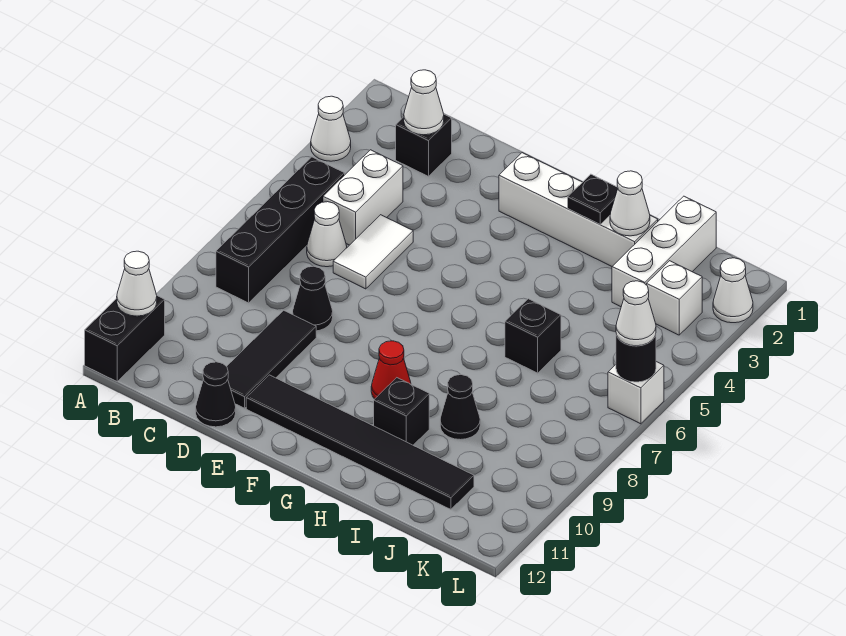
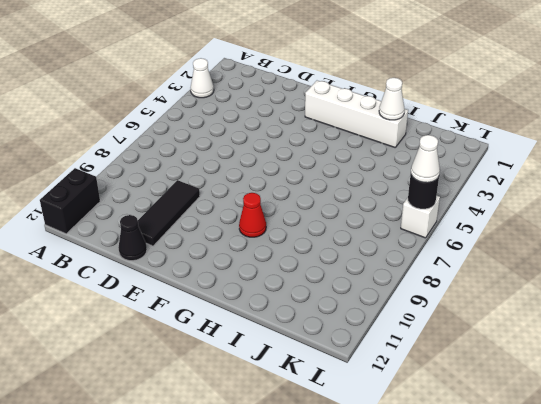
none -> black 1x4 brick [216,157,345,303]
none -> black 1x1 brick [396,114,452,176]
none -> white 1x2 brick [323,150,403,245]

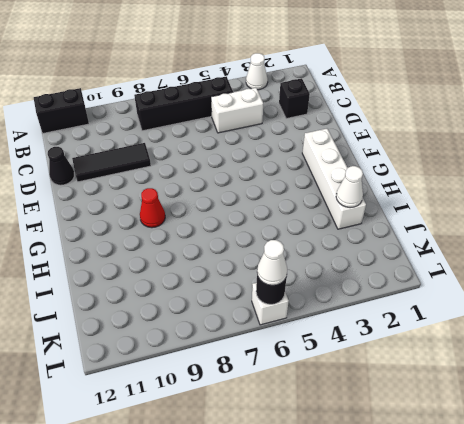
none -> white 1x1 cone [307,202,347,267]
none -> white 1x2 tile [333,215,413,289]
none -> black 1x1 cone [293,266,333,331]

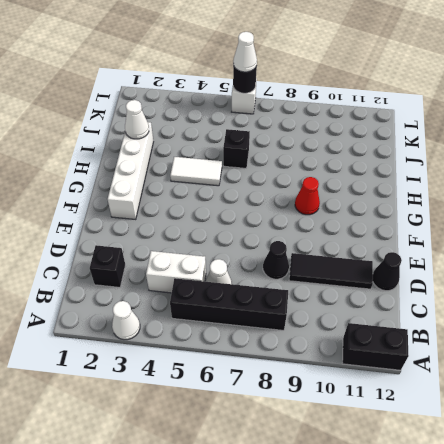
white 1x2 tile [170,157,222,186] -> white 1x2 tile moved to [333,215,413,289]
none -> black 1x6 tile [246,375,474,509]
none -> black 1x1 brick [374,378,429,445]
none -> black 1x1 cone [440,375,480,440]

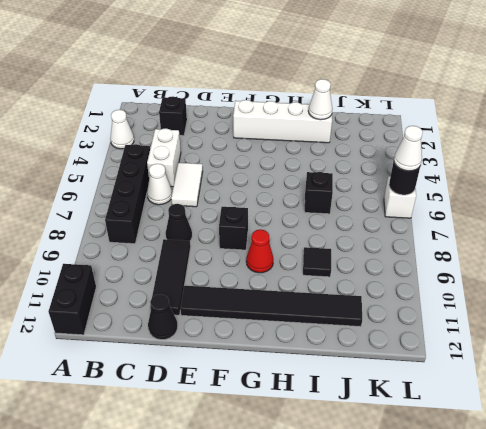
black 1x1 brick [219,207,248,250] -> black 1x1 brick moved to [374,378,429,445]
black 1x1 tile [303,247,331,277] -> black 1x1 cone [440,375,480,440]
none -> white 1x3 brick [612,196,716,307]
none -> white 1x1 brick [647,261,702,335]
none -> white 1x1 cone [713,258,753,323]

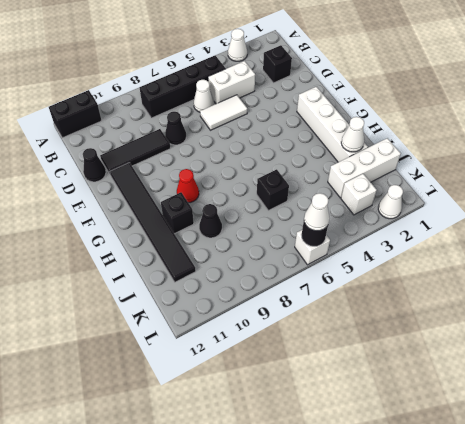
none -> white 1x1 cone [117,251,157,316]
none -> white 1x1 cone [404,70,444,135]
none -> black 1x1 plate [568,174,618,224]

